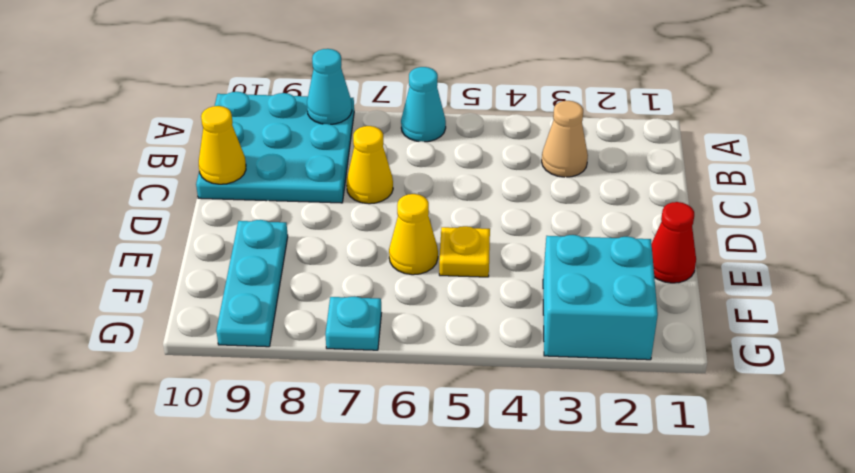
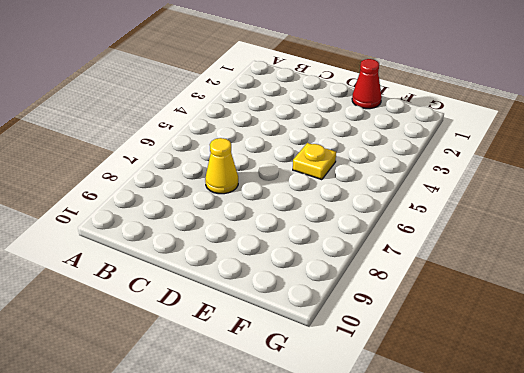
none -> cyan 1x1 cone [401,67,446,142]
none -> cyan 3x3 plate [196,92,354,203]
none -> tan 1x1 cone [542,101,588,177]

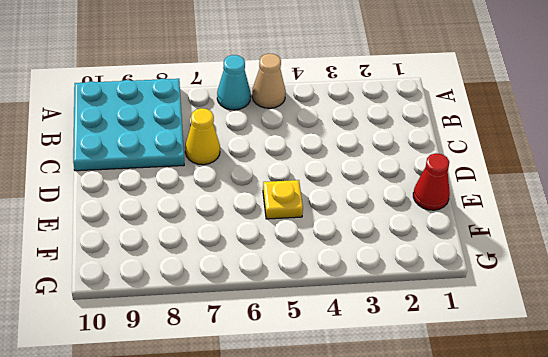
tan 1x1 cone [252,54,286,108] -> tan 1x1 cone moved to [542,101,588,177]
none -> yellow 1x1 cone [389,194,438,275]
none -> cyan 1x3 plate [216,220,288,347]
none -> cyan 2x2 brick [543,235,658,360]

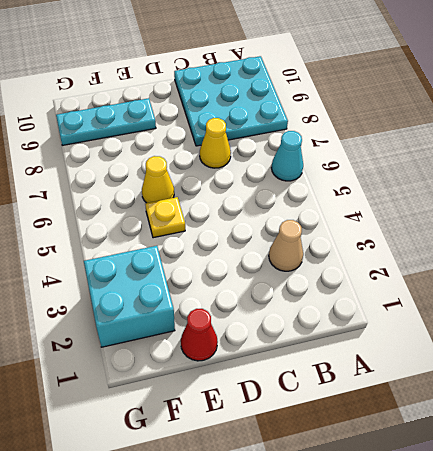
none -> cyan 1x1 plate [325,297,381,350]
none -> cyan 1x1 cone [307,49,352,124]
none -> yellow 1x1 cone [199,106,246,184]

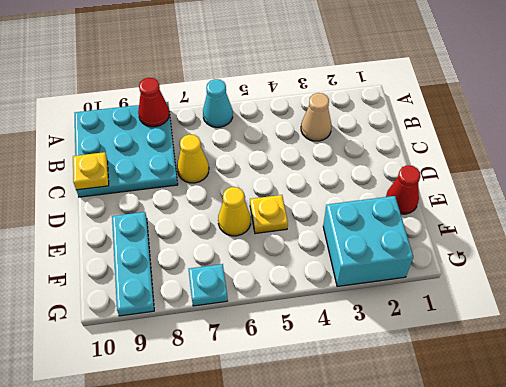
red 1x1 cone [138,78,170,127] -> cyan 1x1 cone [307,49,352,124]
yellow 1x1 plate [73,152,109,190] -> yellow 1x1 cone [199,106,246,184]

